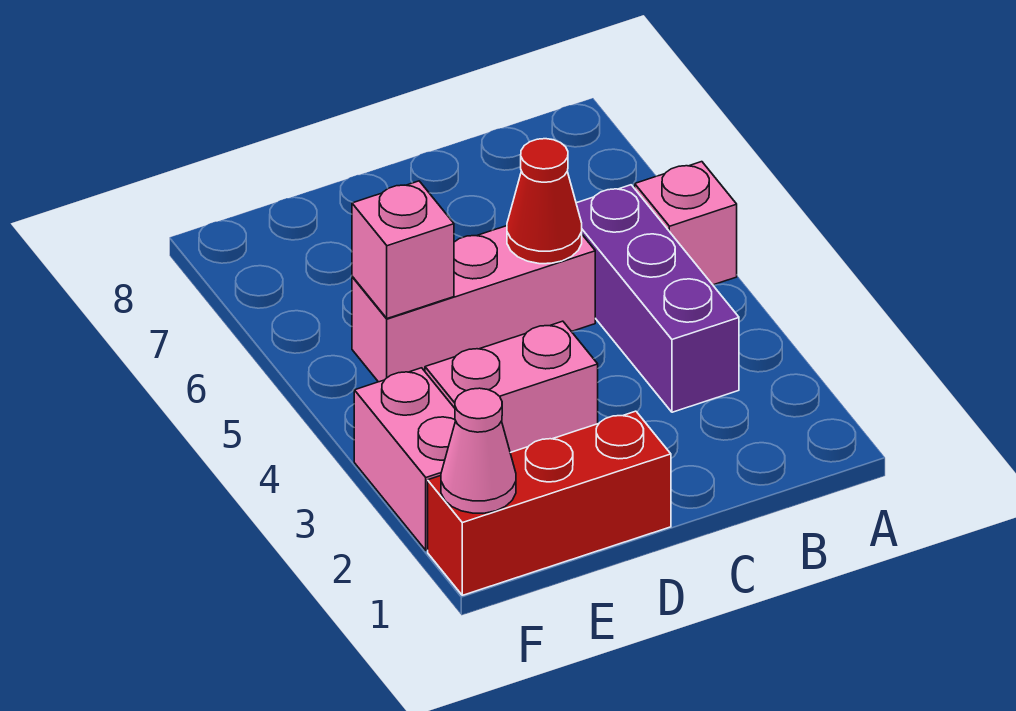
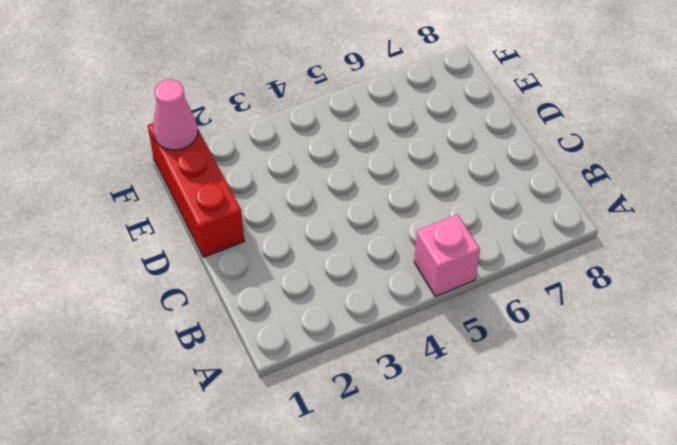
none -> purple 1x3 brick [576,185,739,412]
none -> pink 1x3 brick [352,226,595,382]

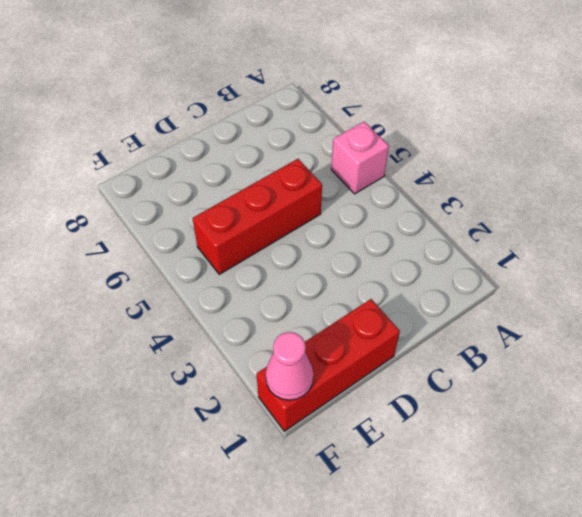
red 1x3 brick [193,159,322,274] -> pink 1x3 brick [352,226,595,382]
none -> purple 1x3 brick [576,185,739,412]
none -> pink 1x2 brick [425,321,598,453]

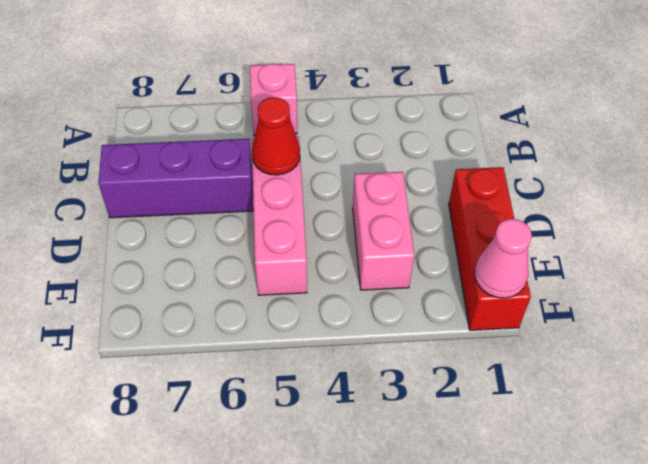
purple 1x3 brick [98,139,254,218] -> purple 1x3 brick moved to [576,185,739,412]
none -> pink 1x2 brick [354,368,456,550]
none -> pink 1x1 brick [352,181,454,318]

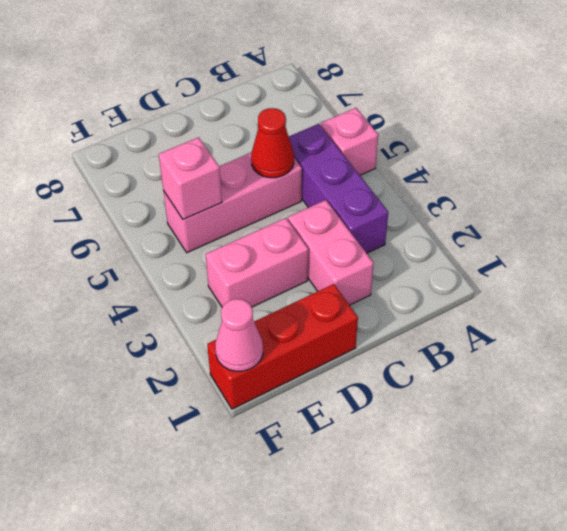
pink 1x2 brick [288,200,374,305] -> pink 1x2 brick moved to [354,368,456,550]

